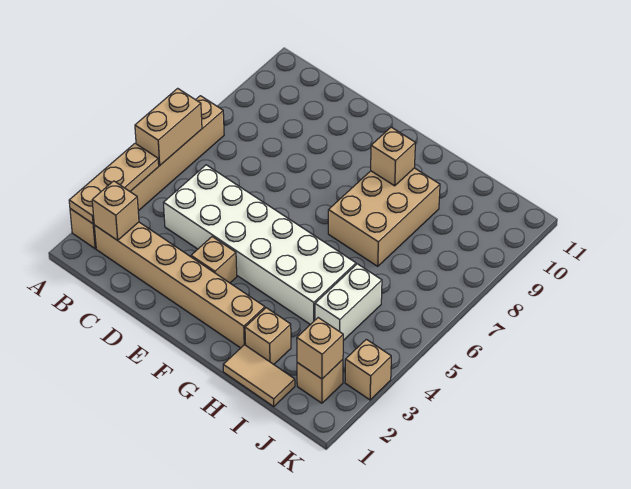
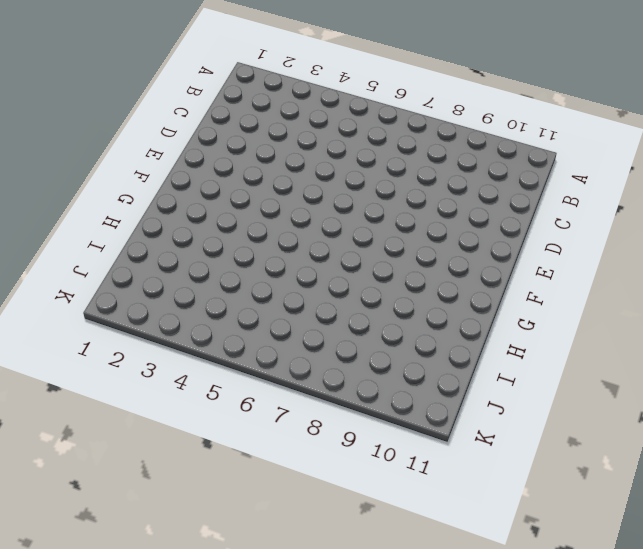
none -> tan 1x6 brick [70,96,224,249]
none -> tan 1x6 brick [94,222,265,348]
none -> white 2x6 brick [164,165,356,325]

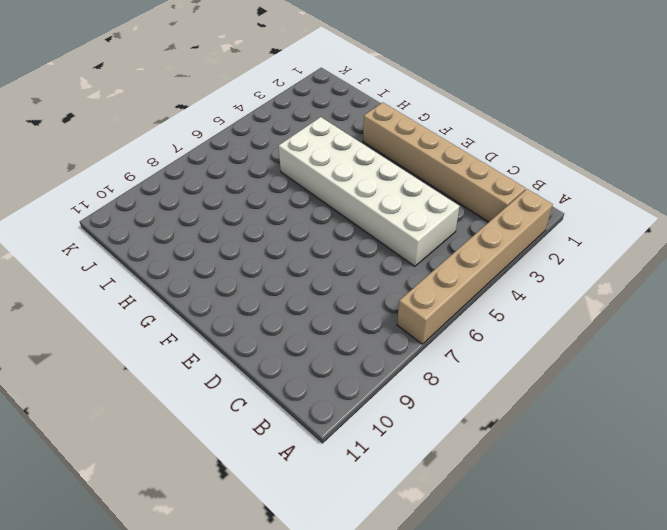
none -> tan 1x1 brick [191,237,237,283]
none -> tan 2x3 brick [328,168,440,266]
none -> tan 1x2 tile [223,345,295,406]

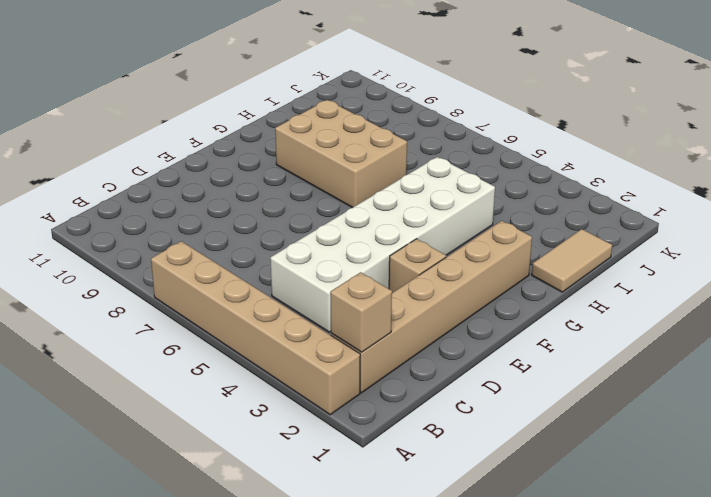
none -> tan 1x1 brick [245,308,291,364]
none -> white 1x2 brick [315,264,382,340]
none -> tan 1x1 brick [297,360,343,403]

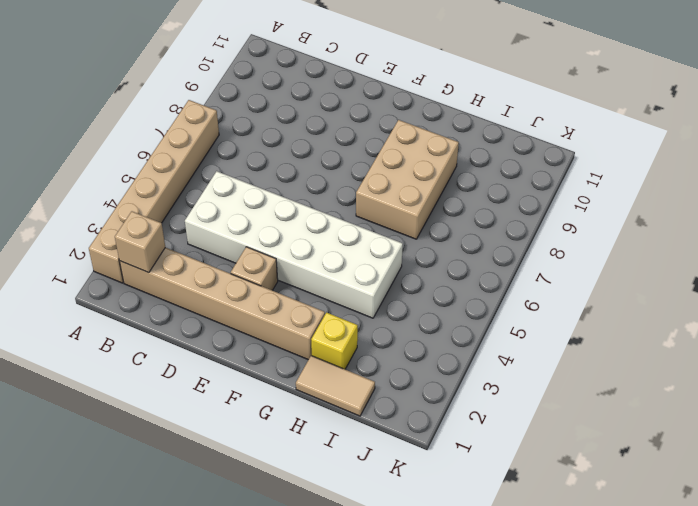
yellow 1x1 brick [311,313,358,369] -> tan 1x1 brick [245,308,291,364]
none -> white 1x2 brick [315,264,382,340]
none -> tan 1x1 brick [297,360,343,403]
none -> tan 1x1 brick [345,339,391,400]

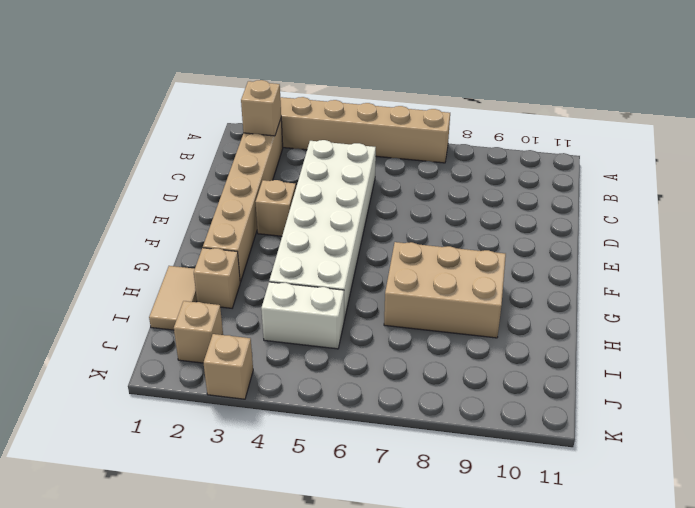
none -> tan 1x3 plate [69,143,159,224]
none -> tan 1x2 brick [135,88,202,165]
none -> tan 1x1 brick [371,127,415,186]

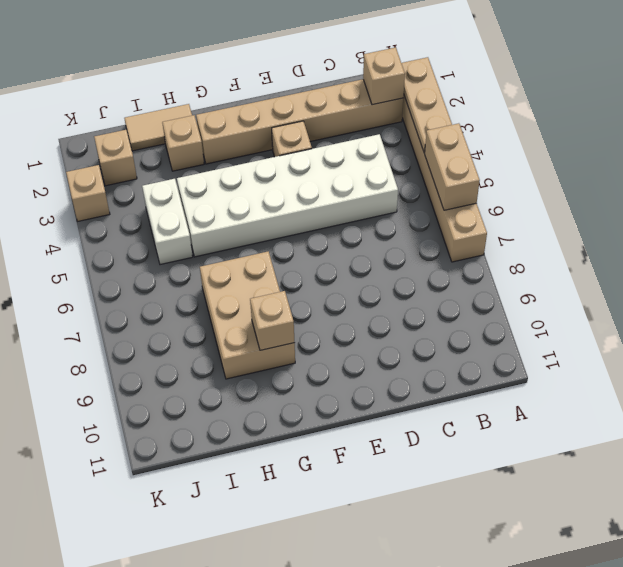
none -> tan 1x1 brick [297,318,343,379]

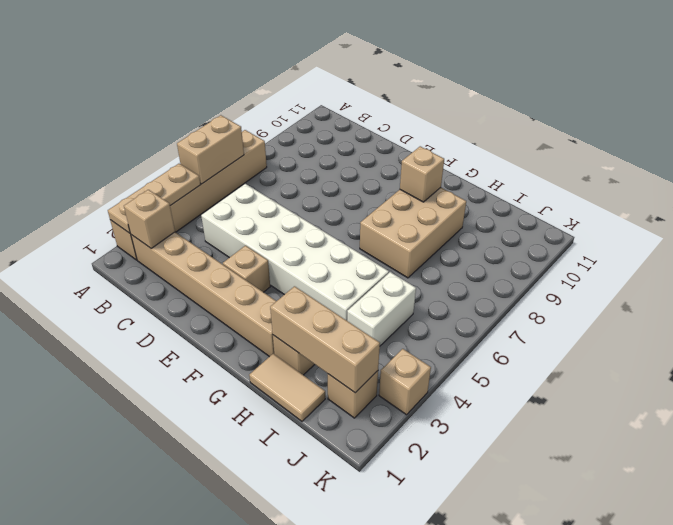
tan 1x3 brick [270,286,380,393] -> tan 1x1 brick [297,318,343,379]

